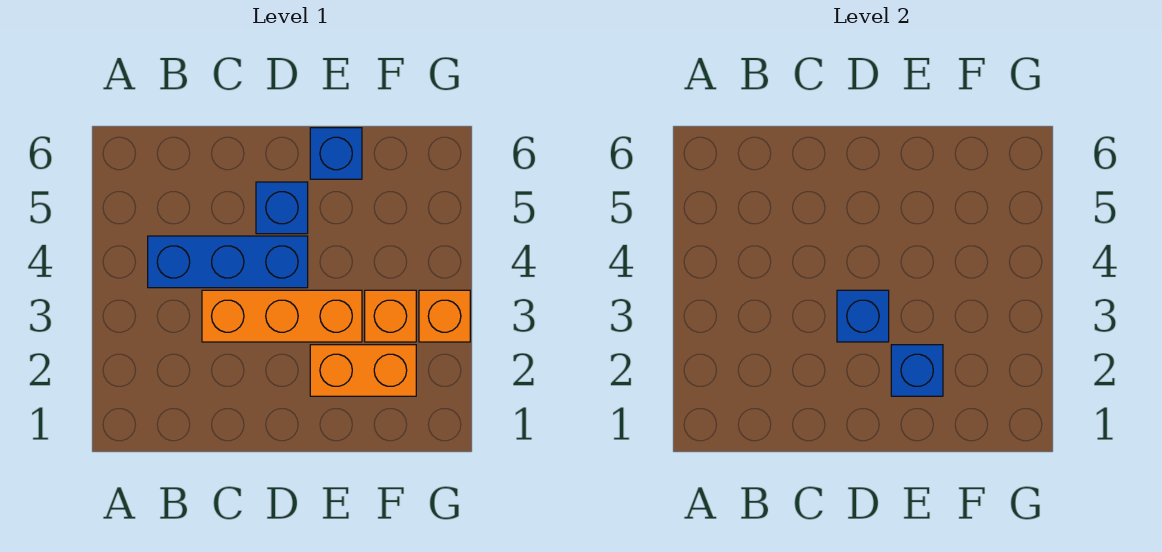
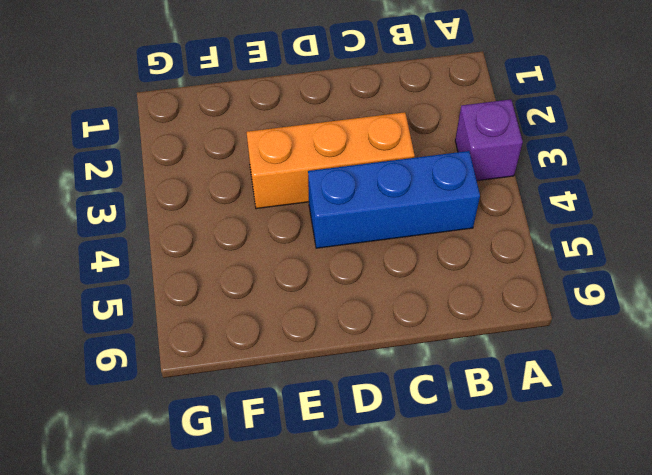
purple 1x1 brick [455,99,523,181] -> none
none -> blue 1x1 brick [256,182,308,234]
none -> orange 1x2 brick [310,345,416,396]

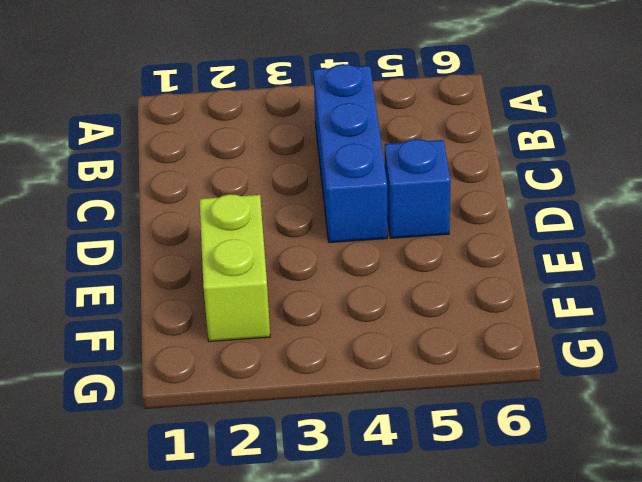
lime 1x2 brick [199,194,270,341] -> orange 1x2 brick [310,345,416,396]
none -> orange 1x3 brick [202,290,362,342]
none -> blue 1x1 brick [310,128,362,179]

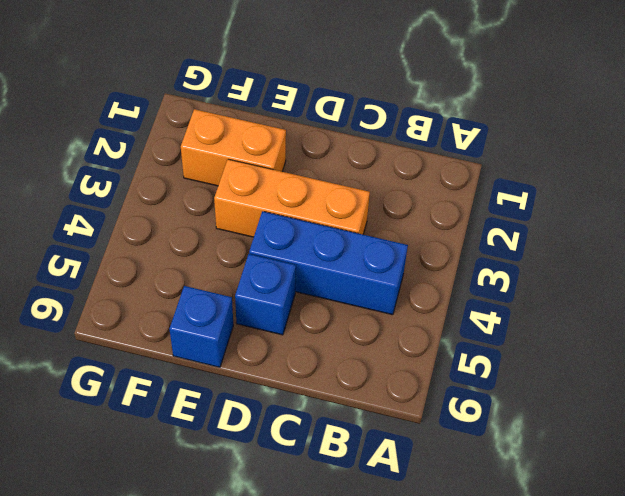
none -> orange 1x1 brick [365,290,416,342]
none -> orange 1x1 brick [419,290,470,342]

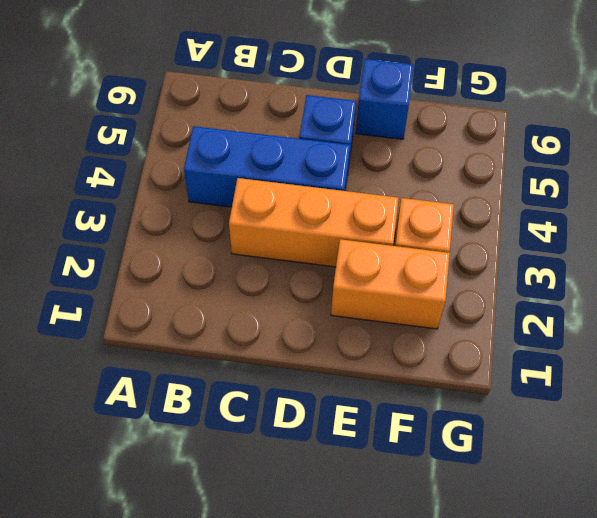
none -> orange 1x1 brick [419,290,470,342]
none -> blue 1x1 brick [837,290,889,342]

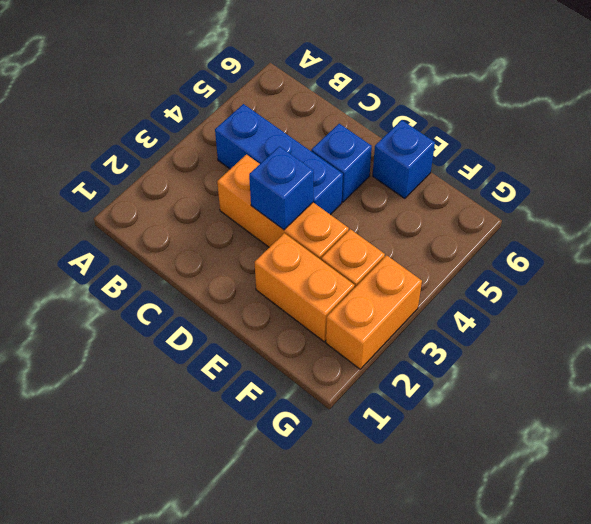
orange 1x2 brick [326,255,422,369] -> orange 1x1 brick [419,290,470,342]
none -> blue 1x1 brick [891,345,943,396]

